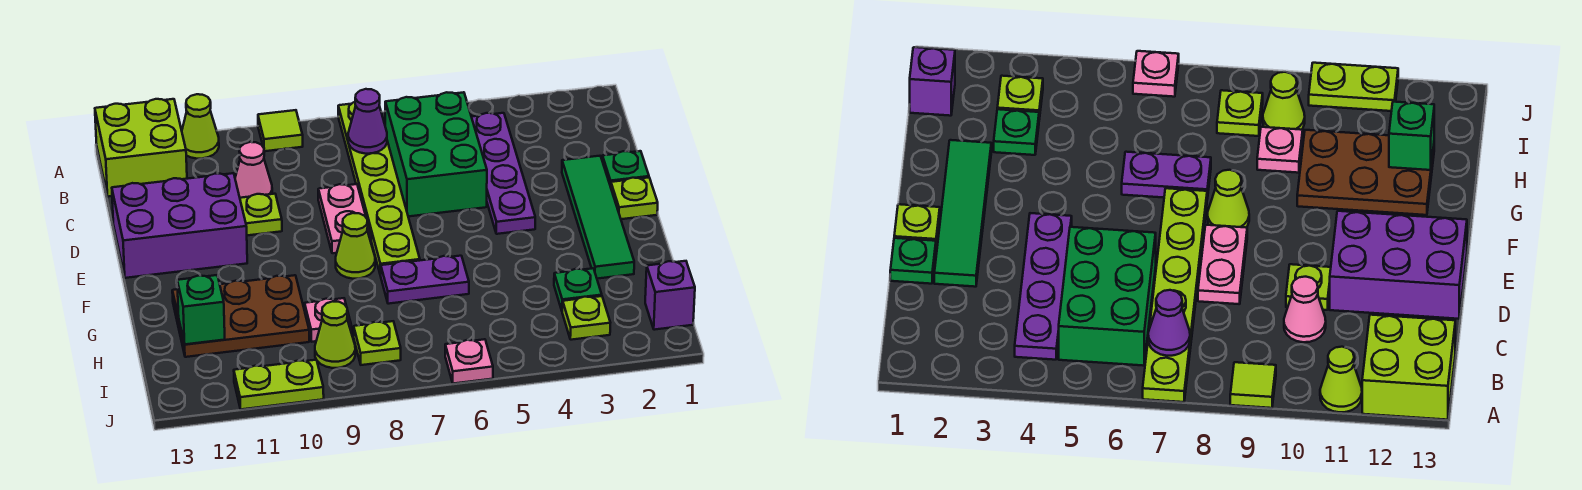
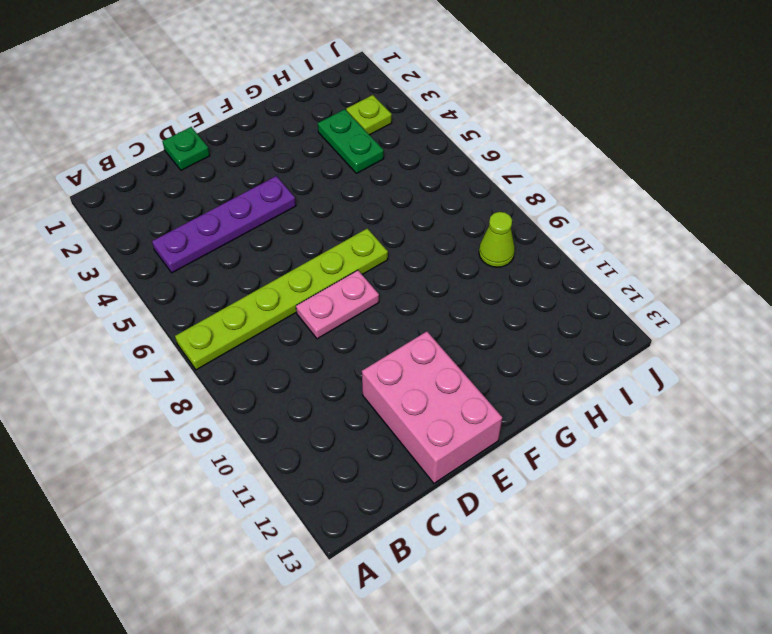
pink 2x3 brick [362,331,502,483] -> purple 2x3 brick [112,173,247,278]
green 1x2 plate [318,109,384,173] -> green 1x1 plate [554,268,602,310]
none -> lime 1x1 tile [258,110,303,151]
none -> lime 1x1 cone [182,94,219,159]
none -> lime 2x2 brick [95,99,187,197]

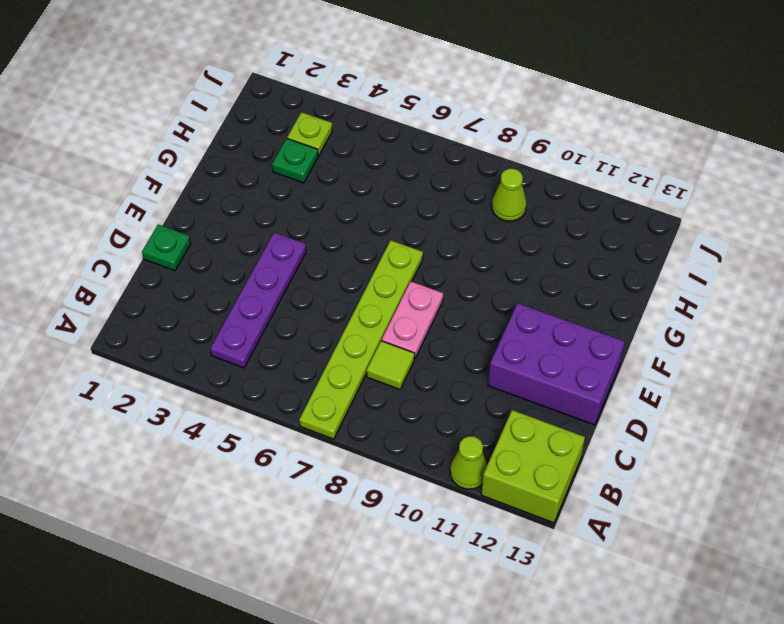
lime 1x1 tile [366,341,415,389] -> lime 1x1 tile moved to [258,110,303,151]
none -> green 2x3 brick [385,92,487,217]
none -> pink 1x1 cone [235,142,272,198]
none -> green 1x4 tile [562,156,634,279]

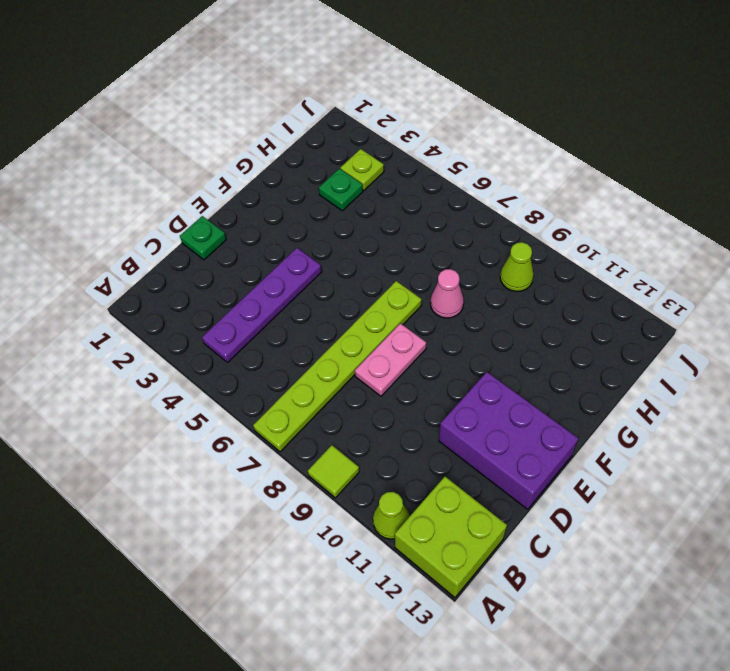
pink 1x1 cone [430,269,464,318] -> pink 1x1 cone moved to [235,142,272,198]
none -> green 2x3 brick [385,92,487,217]
none -> green 1x4 tile [562,156,634,279]
none -> lime 1x1 plate [240,194,282,235]

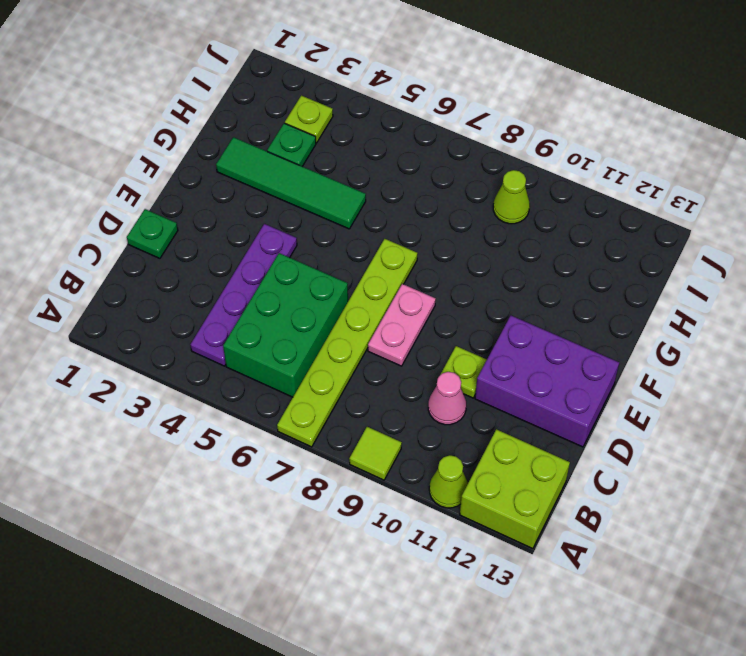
green 1x4 tile [216,137,366,229] -> green 1x4 tile turned to [562,156,634,279]
none -> lime 1x1 plate [611,178,658,219]
none -> lime 1x1 cone [336,213,375,279]
none -> purple 1x2 plate [381,256,469,304]

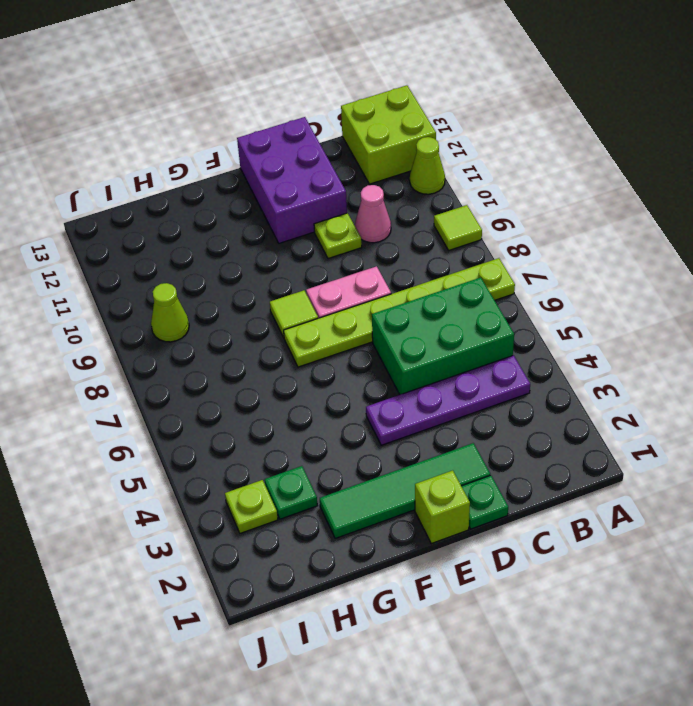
lime 1x1 brick [415,470,470,544] -> lime 1x1 plate [611,178,658,219]
lime 1x1 tile [270,290,318,337] -> lime 1x1 cone [336,213,375,279]
none -> purple 1x2 plate [381,256,469,304]
none -> brown 2x3 plate [172,275,309,357]
none -> pink 1x1 plate [305,298,351,342]

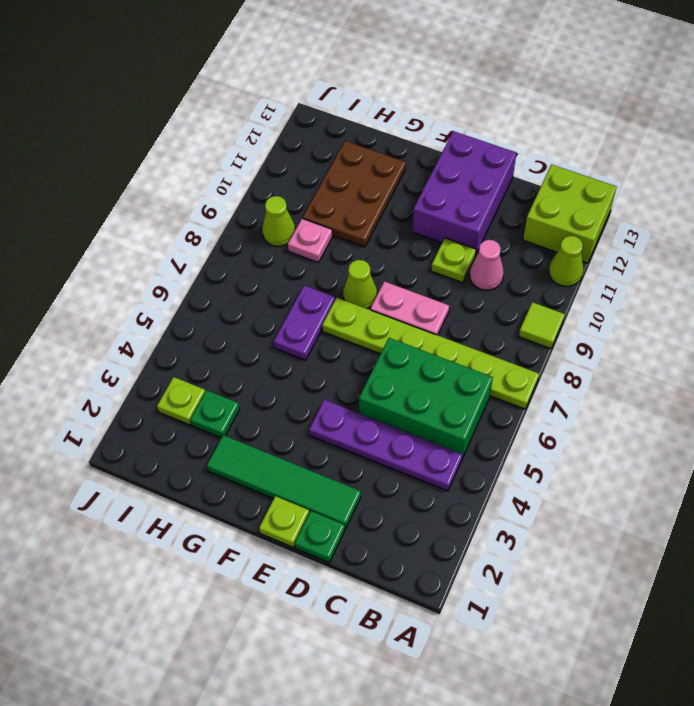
none -> purple 1x1 brick [645,261,695,330]
none -> lime 1x1 plate [354,321,401,365]
none -> pink 1x1 plate [445,339,493,384]

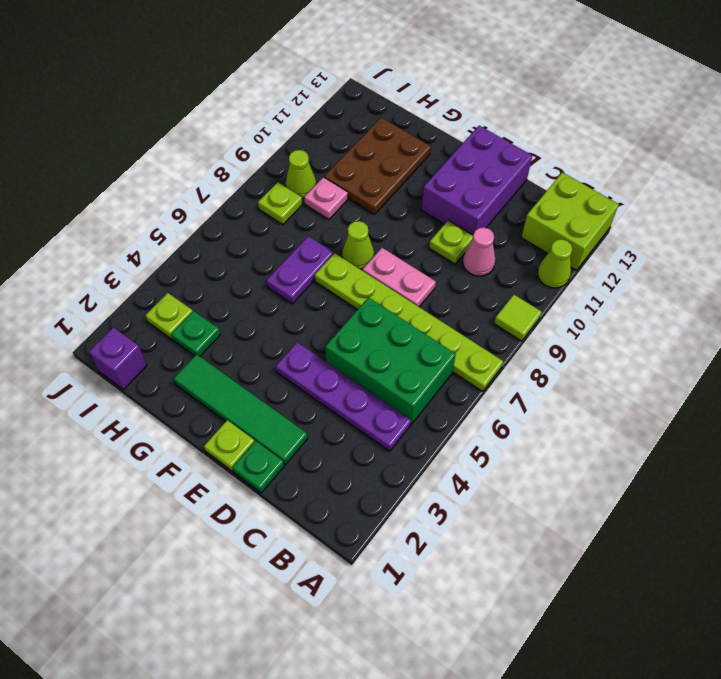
none -> pink 1x1 plate [445,339,493,384]
none -> lime 1x2 plate [234,360,324,409]
none -> purple 1x1 cone [348,89,387,154]

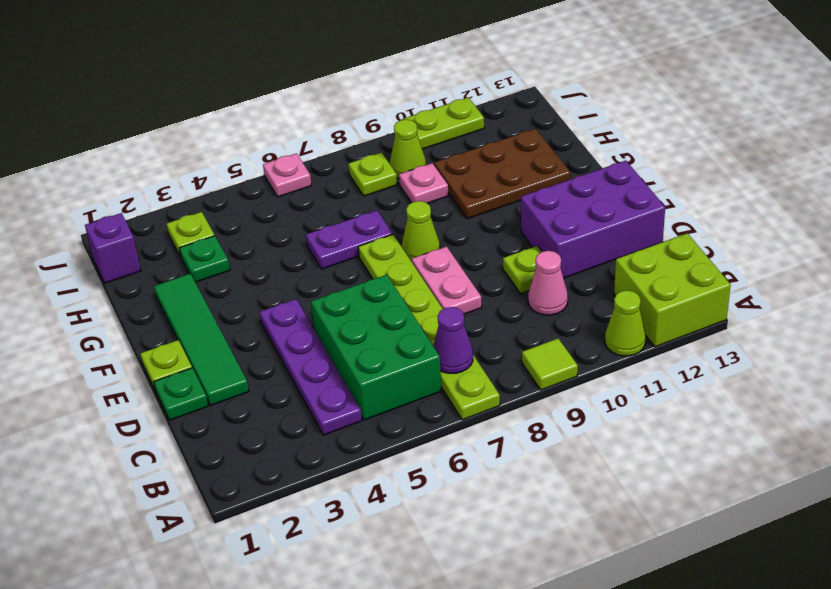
none -> green 1x1 brick [177,275,225,344]

